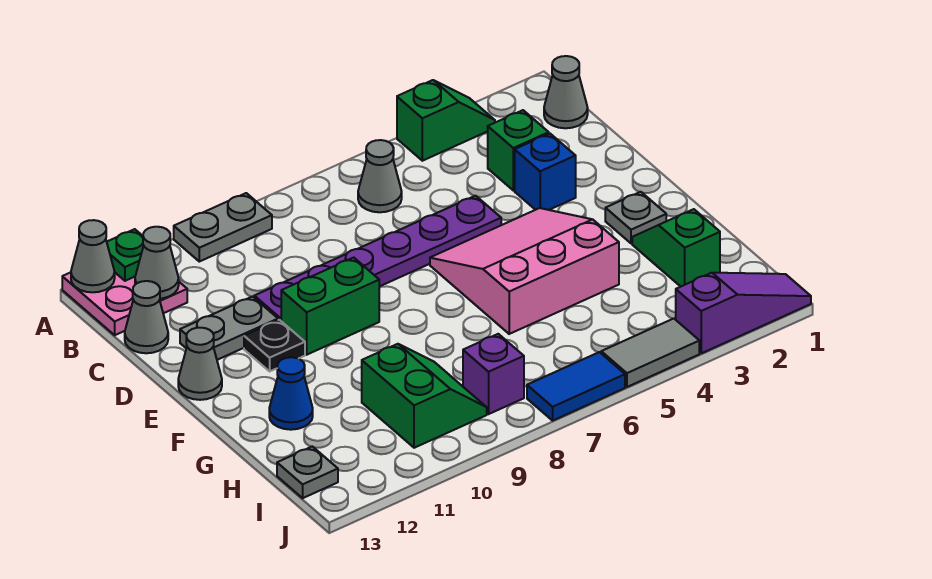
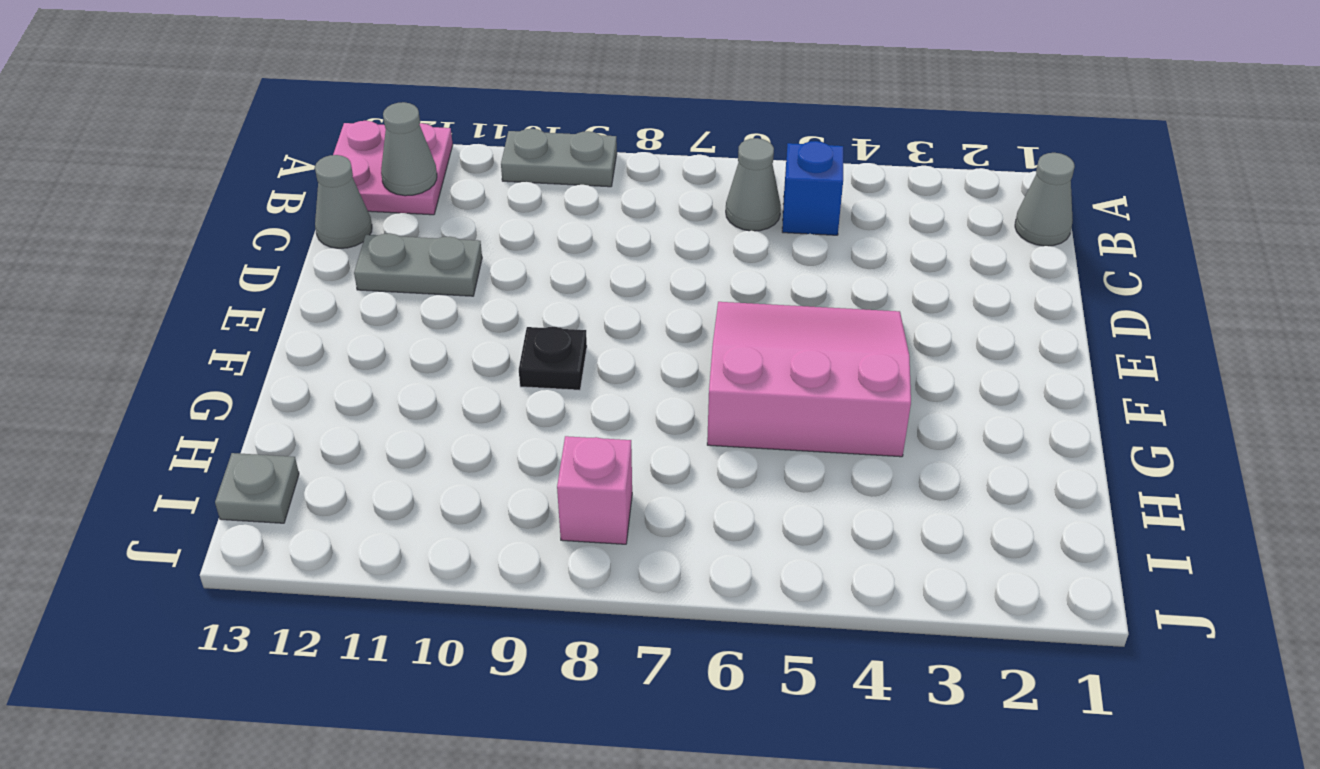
blue 1x1 brick [782,141,843,235] -> blue 1x1 brick moved to [515,134,576,210]
black 1x1 plate [519,327,587,390] -> black 1x1 plate moved to [244,320,305,371]
pink 1x1 brick [557,436,632,544] -> purple 1x1 brick [463,334,524,414]
none -> green 1x2 slope [397,80,495,161]
none -> green 1x1 brick [488,110,549,190]
none -> purple 1x6 plate [254,196,501,321]

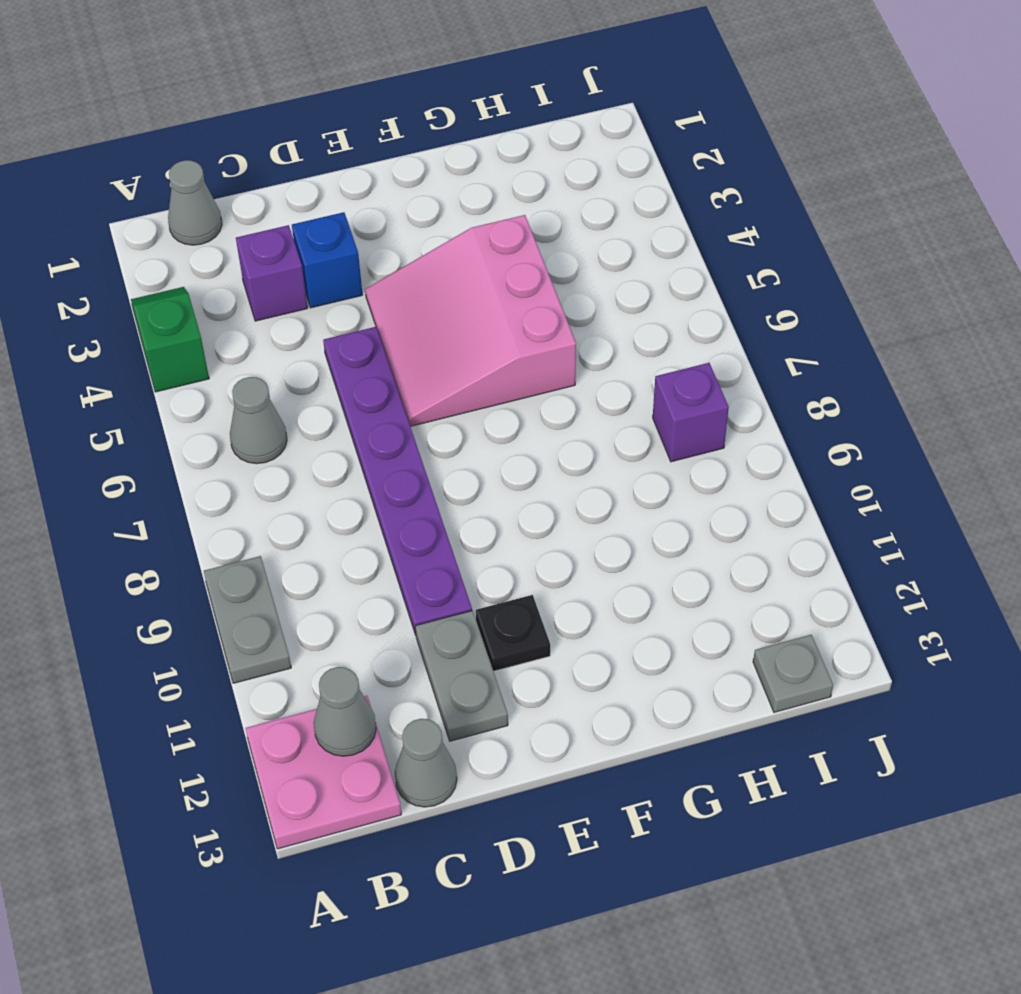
purple 1x1 brick [236,225,308,321] -> green 1x1 brick [488,110,549,190]
none -> green 1x2 brick [281,258,379,355]
none -> grey 1x1 cone [178,328,222,400]
none -> grey 1x1 plate [605,192,666,243]

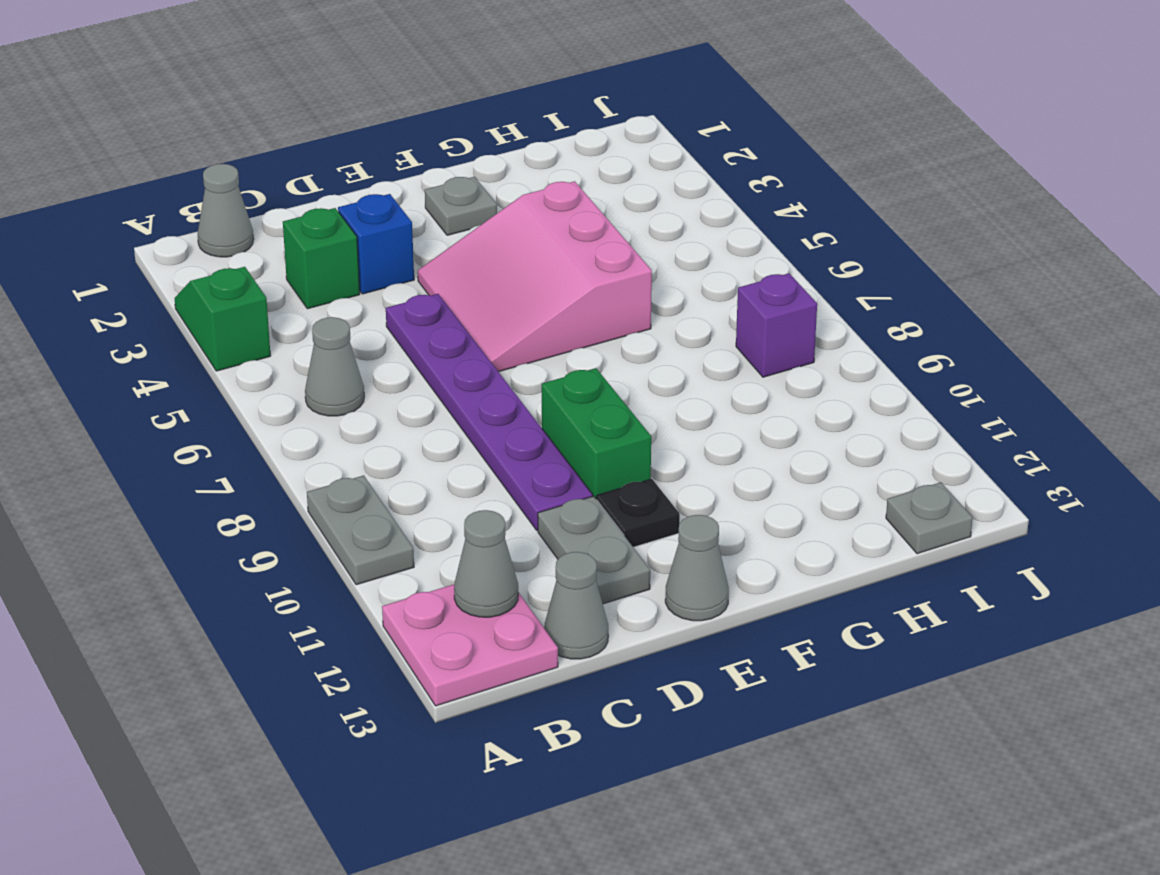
none -> green 1x2 slope [632,209,720,287]
none -> blue 1x1 cone [269,357,313,430]
none -> green 2x2 slope [362,344,487,448]

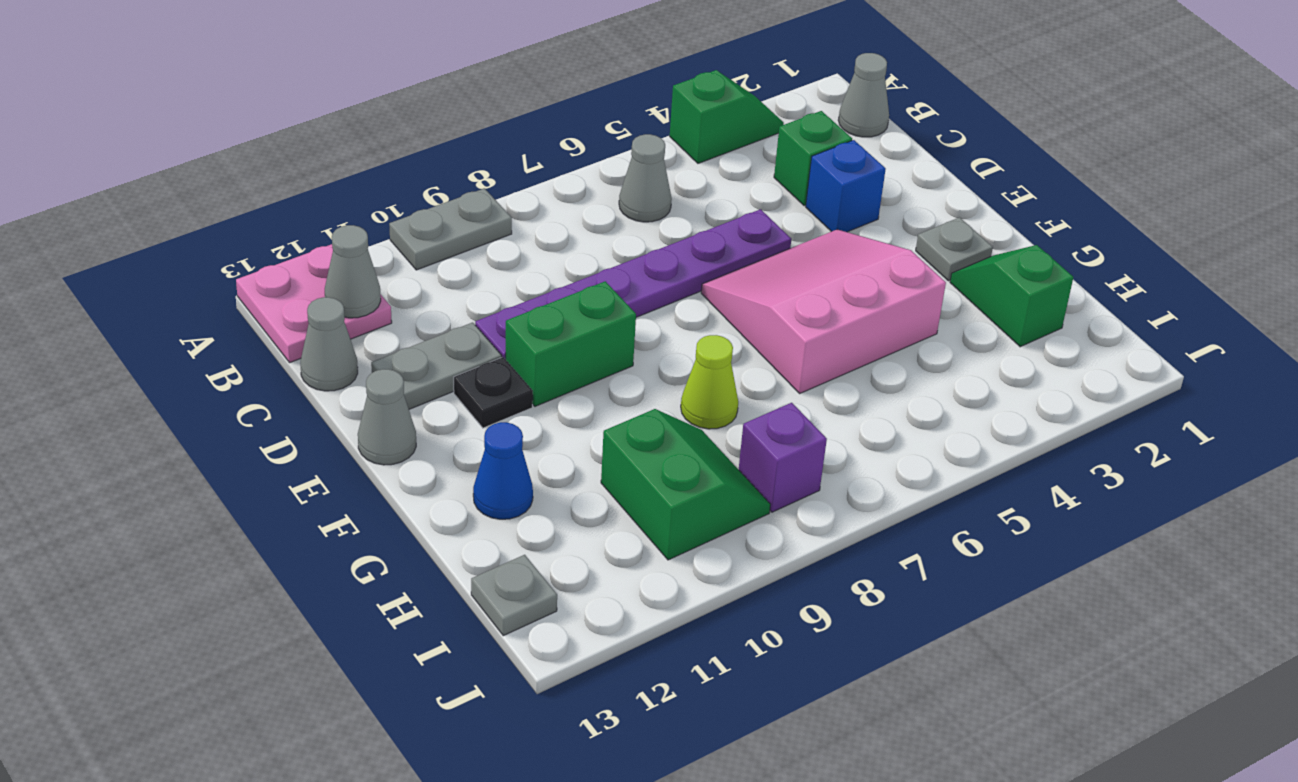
lime 1x1 cone [681,335,738,429] -> none
none -> purple 1x3 slope [675,273,811,353]
none -> grey 1x2 tile [601,319,699,387]
none -> blue 1x2 tile [527,352,625,420]

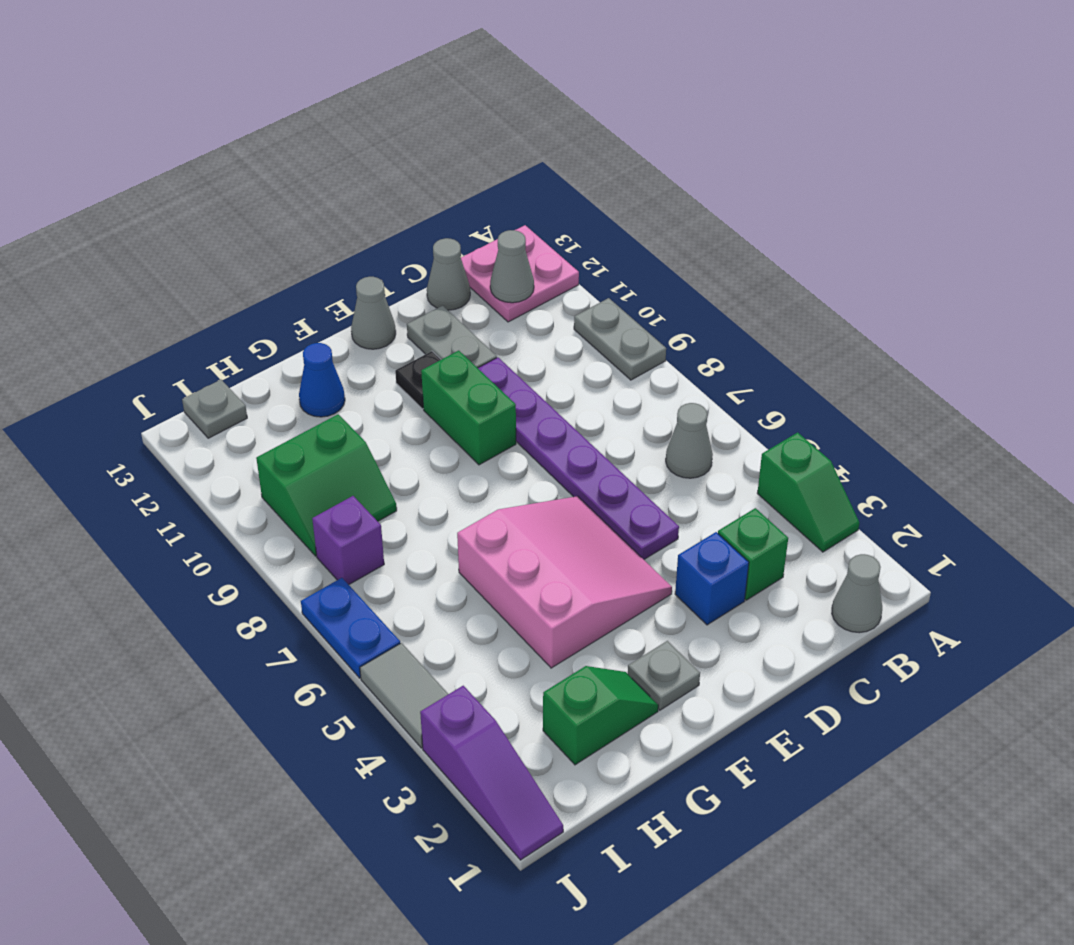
blue 1x2 plate [301,578,400,678] -> blue 1x2 tile [527,352,625,420]
none -> green 1x1 plate [107,229,144,281]
none -> grey 1x1 cone [71,220,115,292]

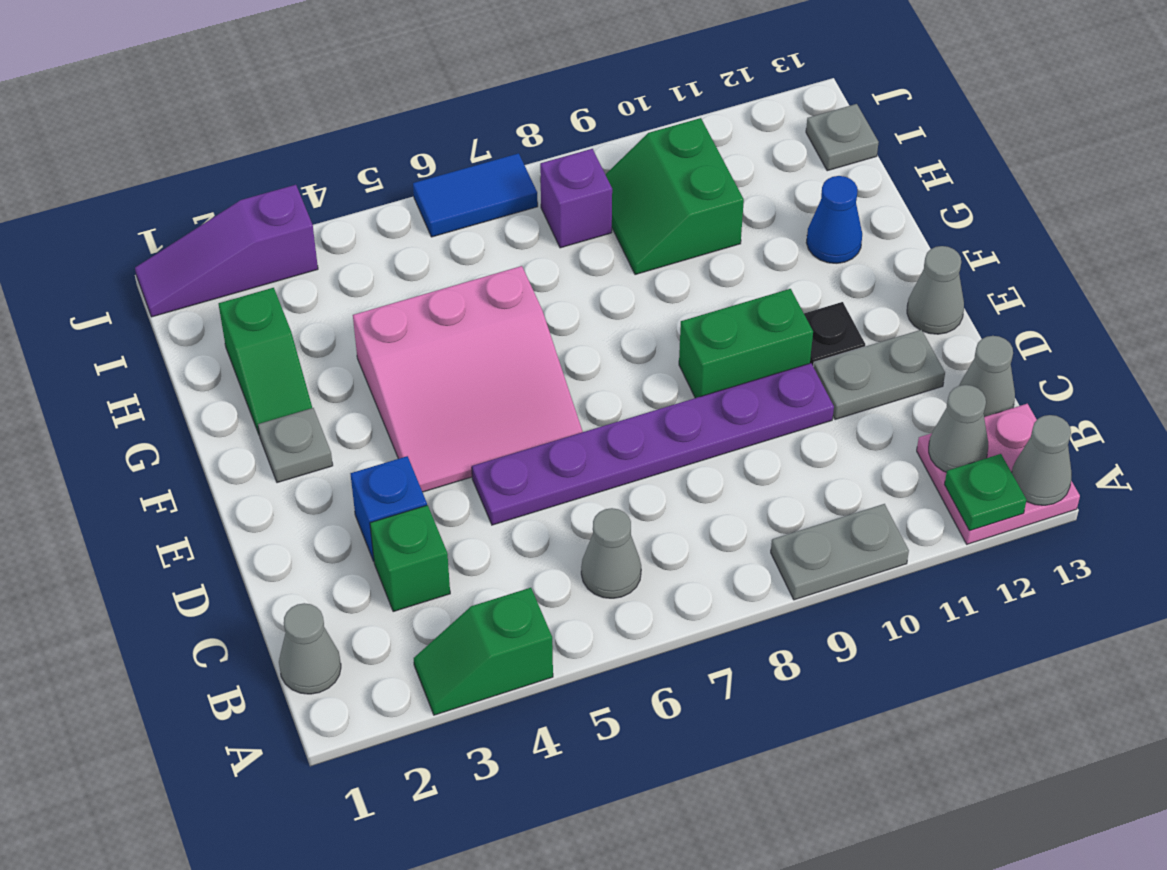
none -> grey 1x2 tile [601,319,699,387]

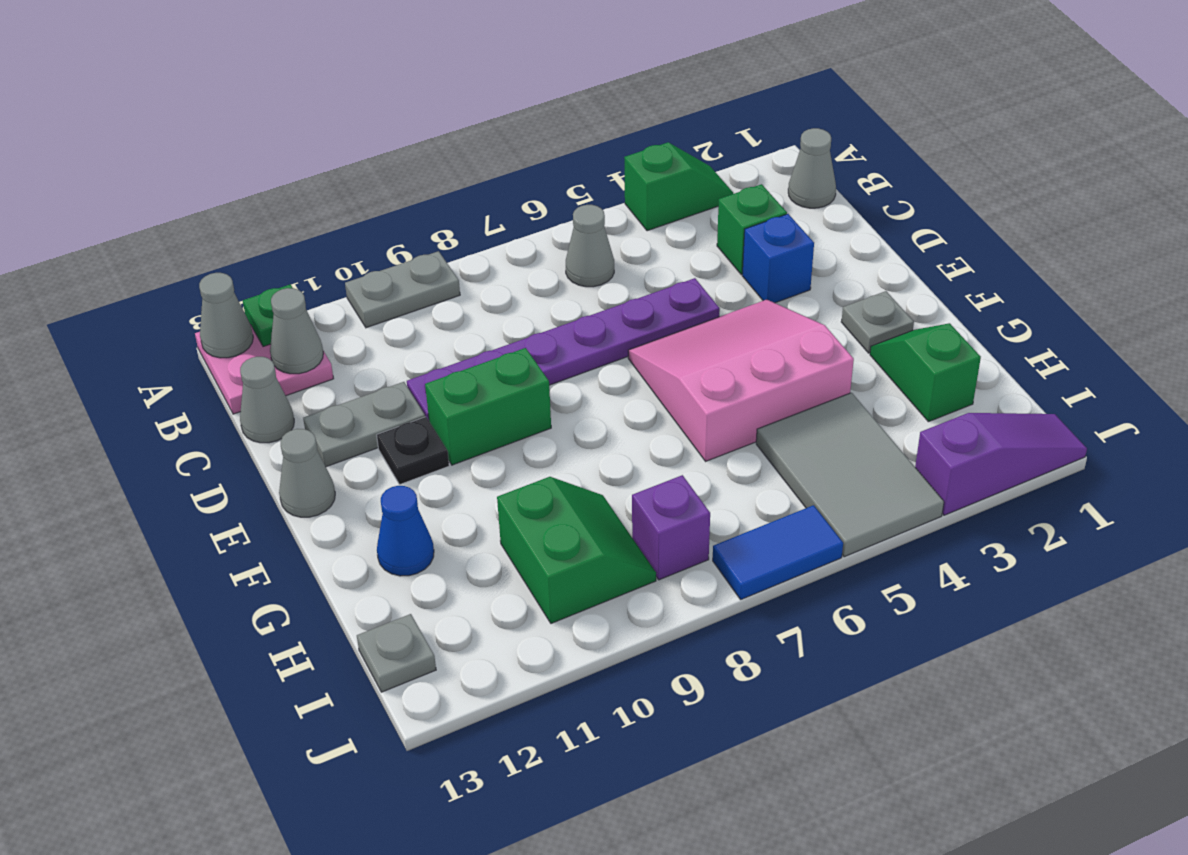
grey 2x3 tile [756,393,944,557] -> grey 1x2 tile [601,319,699,387]

